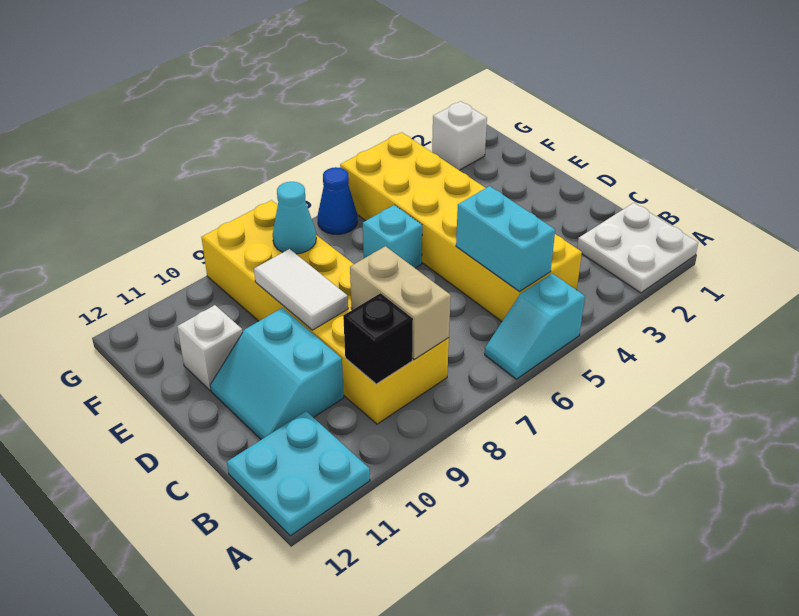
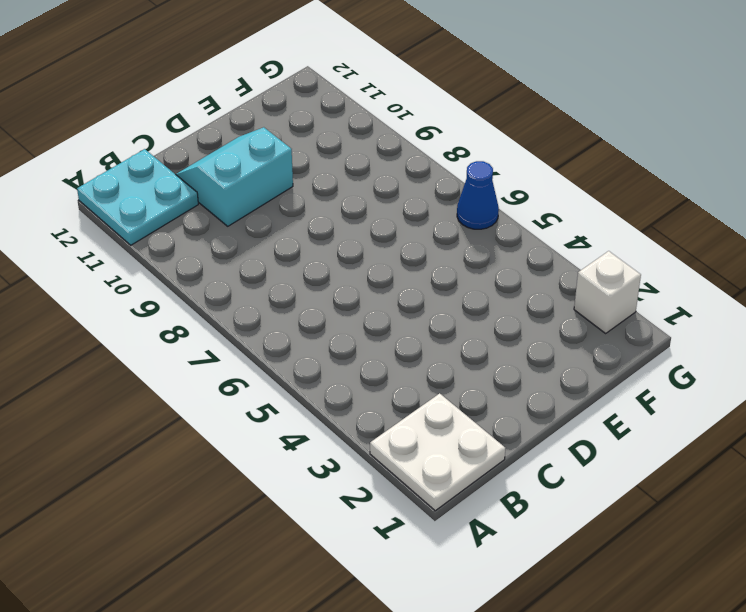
none -> cyan 1x2 slope [485,274,585,379]
none -> yellow 2x6 brick [340,132,582,321]
none -> yellow 2x6 brick [202,200,449,424]

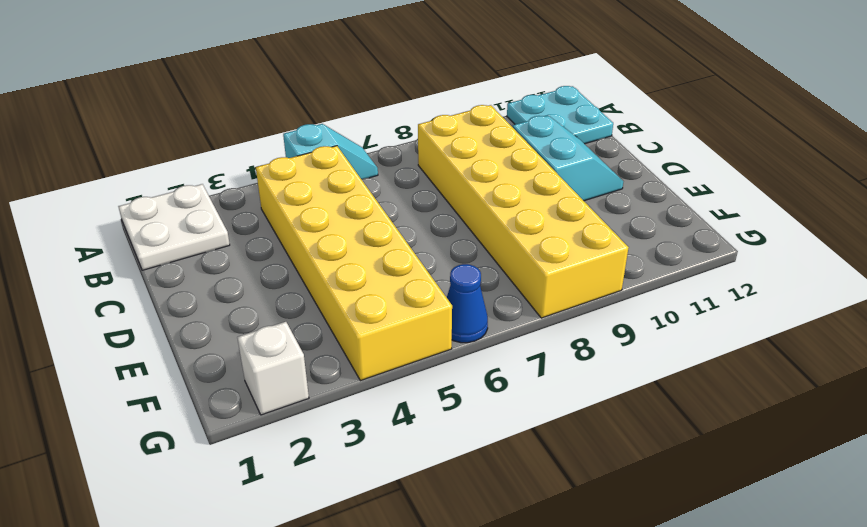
none -> cyan 1x1 brick [363,205,422,268]
none -> white 1x1 brick [177,305,243,391]
none -> cyan 1x2 brick [456,186,555,292]

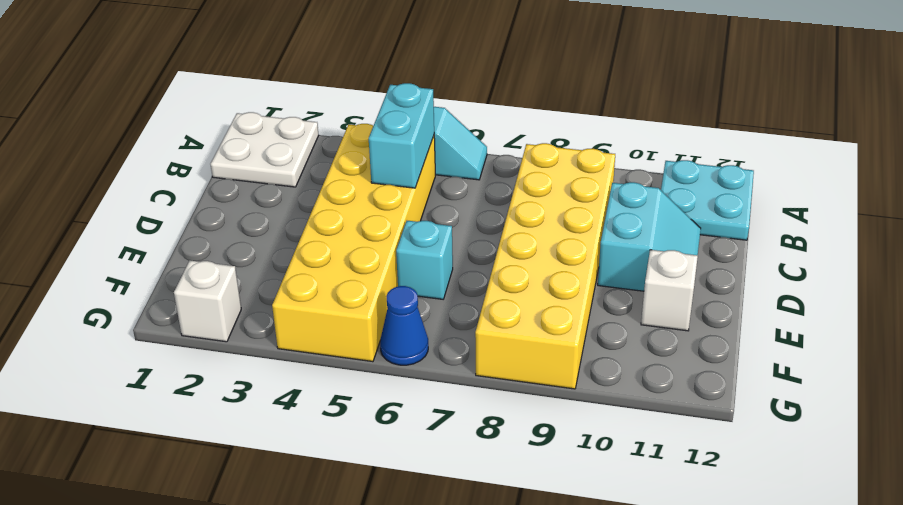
none -> tan 1x2 brick [350,246,451,360]
none -> black 1x1 brick [343,293,413,384]
none -> white 1x2 tile [254,249,348,330]

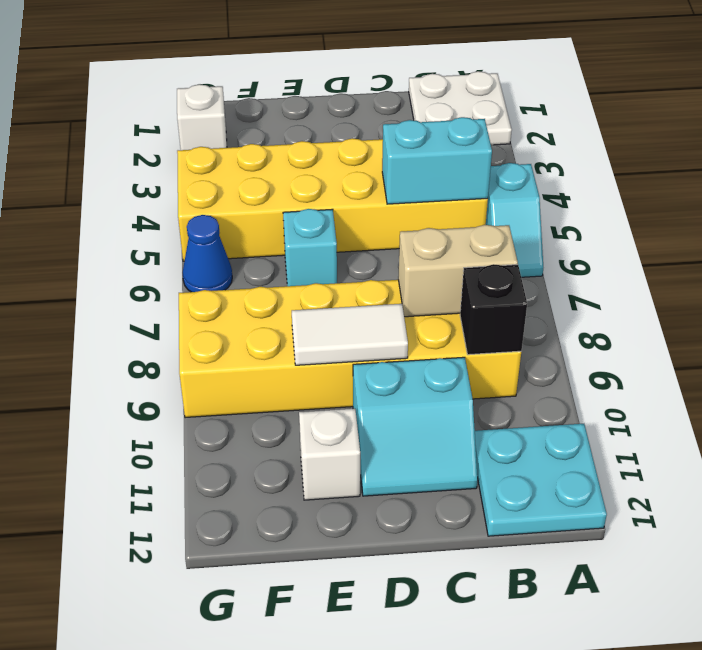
none -> cyan 1x1 cone [273,182,316,254]

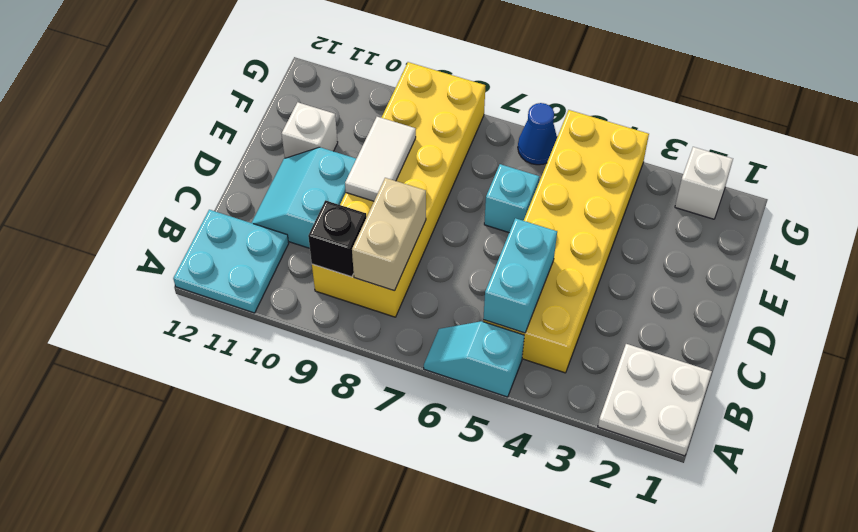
none -> cyan 1x1 cone [273,182,316,254]

